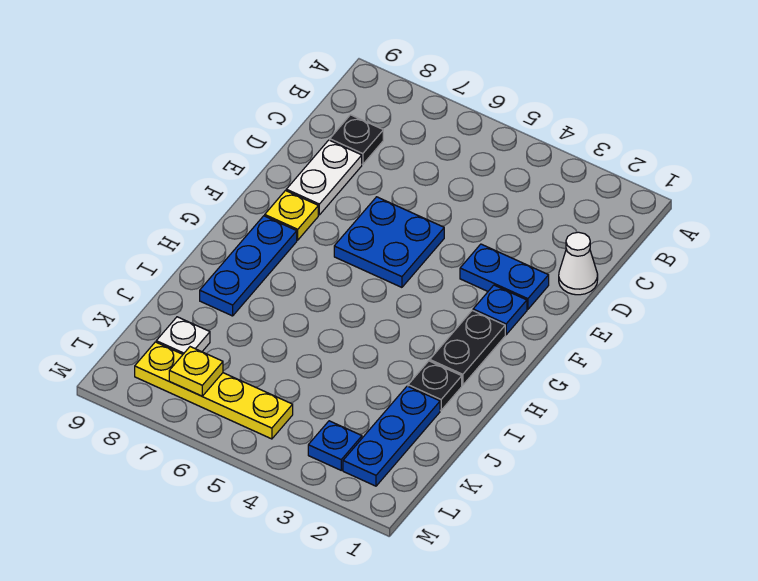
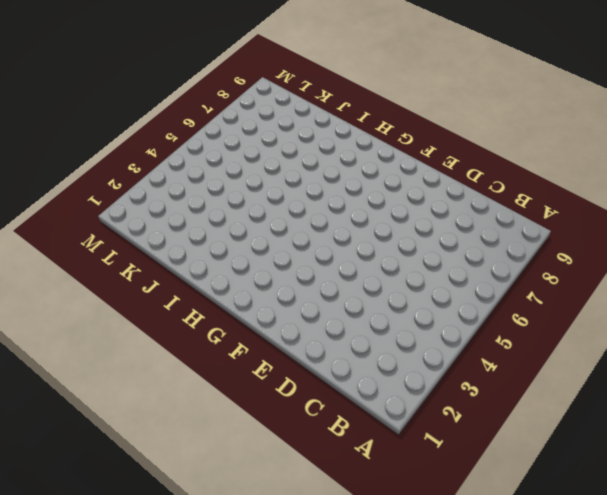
none -> black 1x1 plate [330,115,383,164]
none -> white 1x1 cone [559,232,598,295]
none -> white 1x2 plate [286,140,362,215]

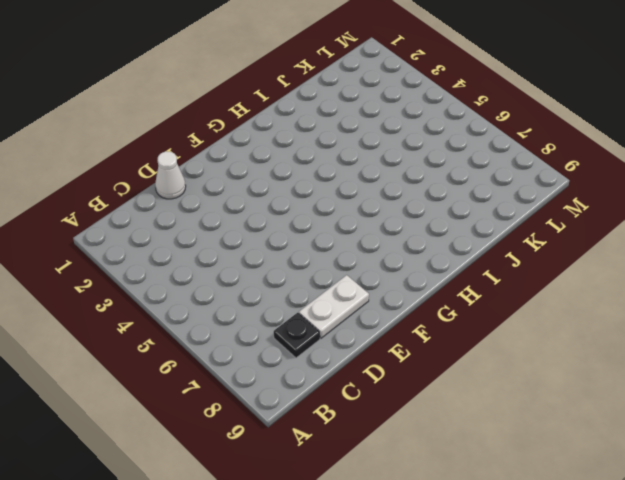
none -> blue 1x2 plate [460,244,549,309]
none -> blue 2x2 plate [334,197,444,287]
none -> blue 1x1 plate [473,285,527,335]

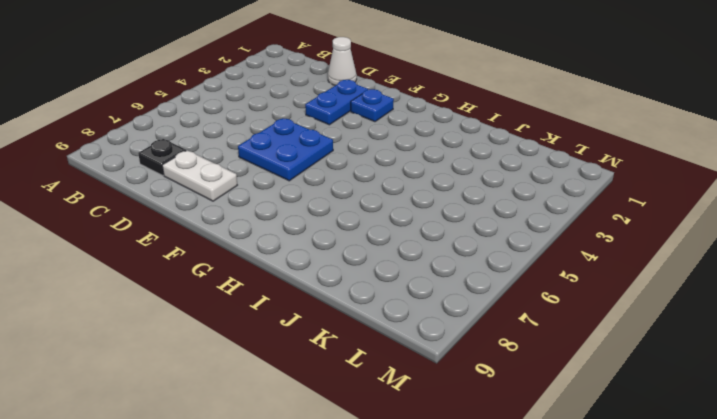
none -> yellow 1x1 plate [265,191,318,240]
none -> black 1x2 plate [430,310,505,385]
none -> blue 1x3 plate [200,216,297,316]

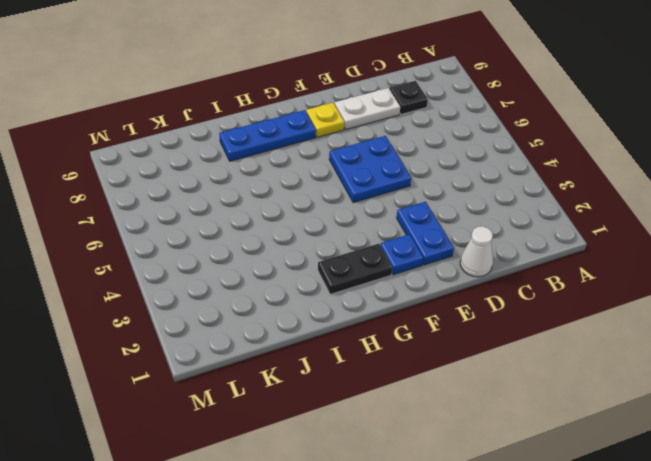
none -> black 1x1 plate [408,361,462,410]
none -> blue 1x3 plate [343,386,440,486]
none -> white 1x1 plate [156,317,210,354]

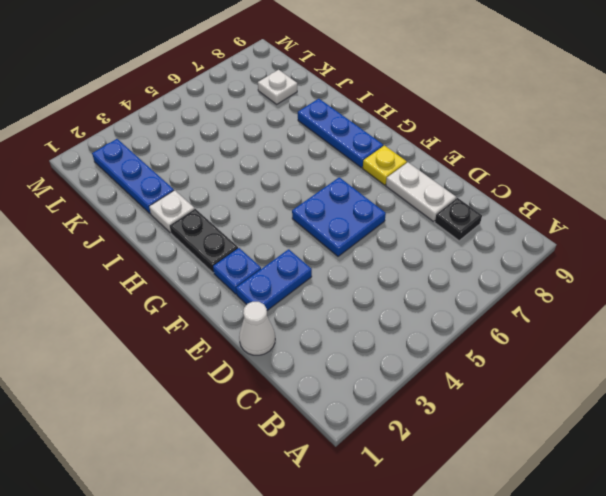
white 1x1 plate [149,190,194,233] -> black 1x1 plate [408,361,462,410]
none -> blue 1x1 plate [308,421,362,470]
none -> yellow 1x4 plate [135,342,293,439]
none -> yellow 1x1 plate [169,347,223,396]

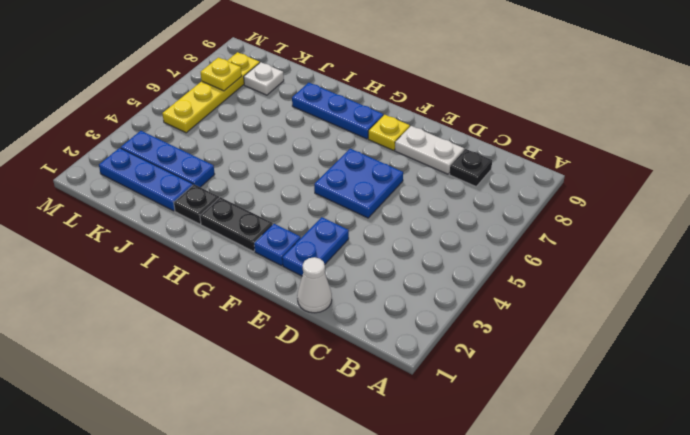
blue 1x3 plate [121,131,215,187] -> blue 1x1 plate [308,421,362,470]

